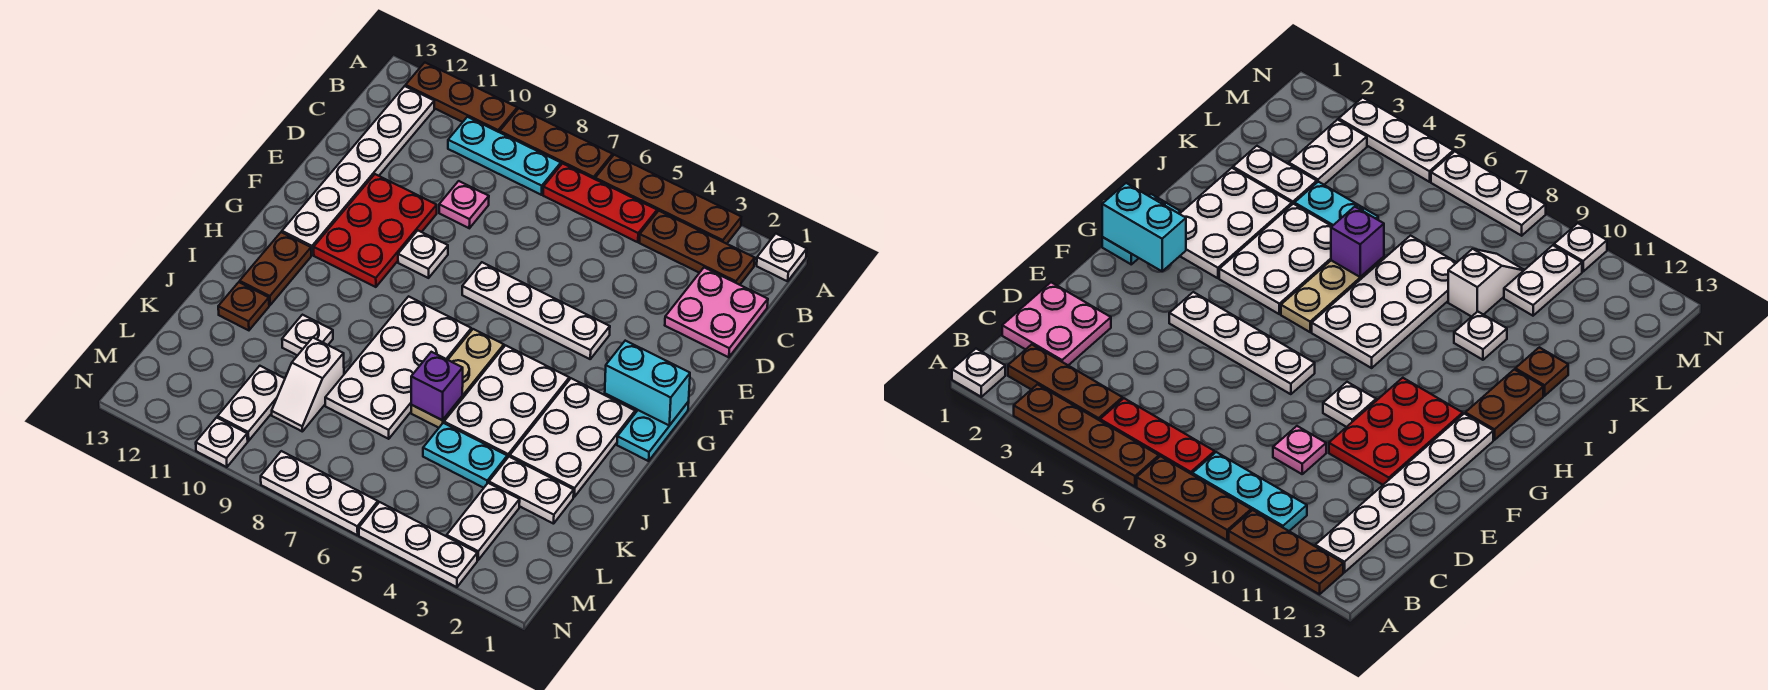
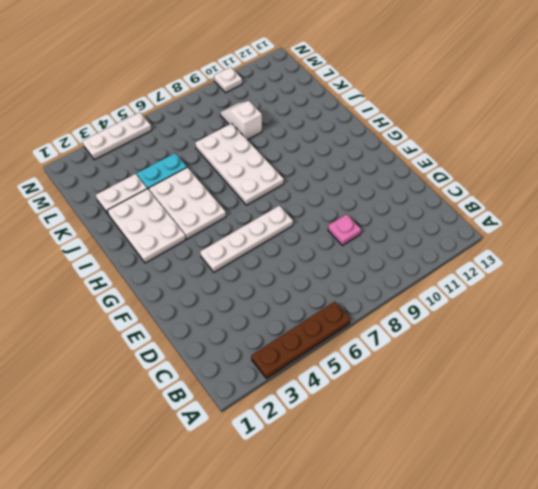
none -> white 1x1 plate [757,234,807,281]
none -> brown 1x3 plate [500,108,613,179]
none -> brown 1x3 plate [406,62,517,132]
none -> brown 1x3 plate [640,211,755,285]

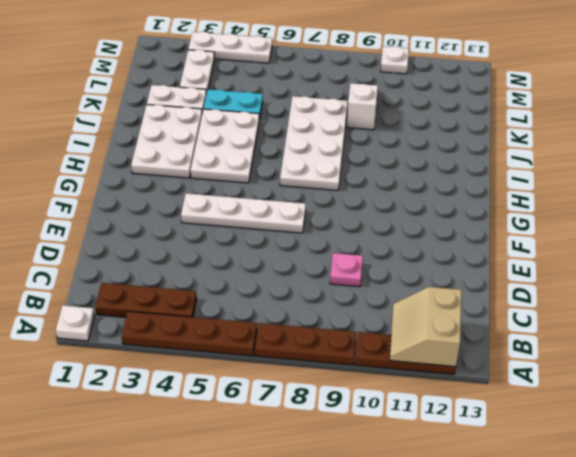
tan 2x2 slope [390,287,462,367] -> none
none -> red 1x3 plate [543,164,657,242]
none -> cyan 1x3 plate [448,117,561,195]
none -> white 1x6 plate [282,86,434,255]
none -> pink 2x2 plate [665,268,768,357]

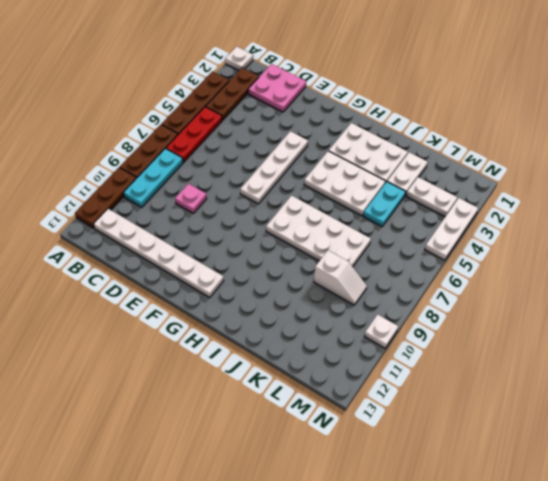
none -> red 2x3 plate [314,174,437,287]
none -> white 1x1 plate [398,230,448,278]
none -> cyan 1x2 plate [617,402,689,461]
none -> tan 1x3 plate [411,329,504,428]

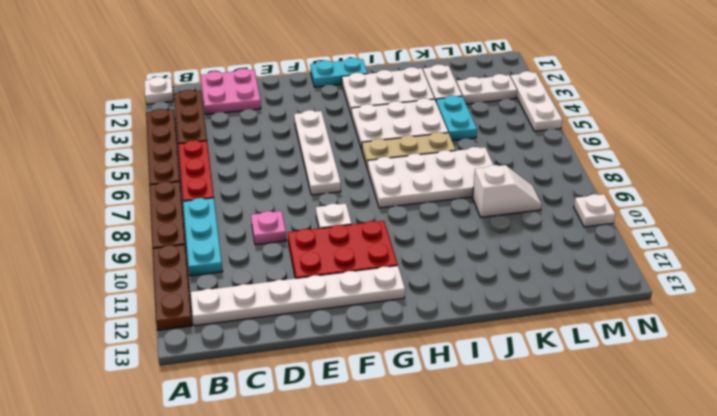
none -> brown 1x2 plate [240,232,311,305]
none -> white 1x1 plate [282,315,333,356]
none -> brown 1x1 plate [218,282,269,330]
none -> white 1x2 plate [218,366,285,441]

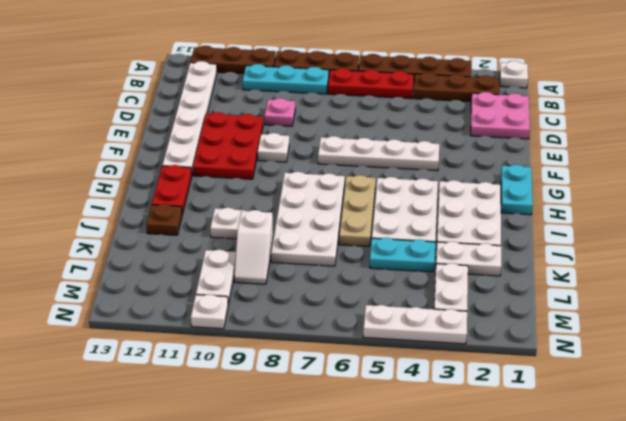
red 1x2 plate [152,165,192,214] -> brown 1x2 plate [240,232,311,305]
none -> white 1x3 plate [261,451,378,535]
none -> cyan 1x2 brick [605,341,690,426]
none -> purple 1x1 brick [411,352,463,420]

